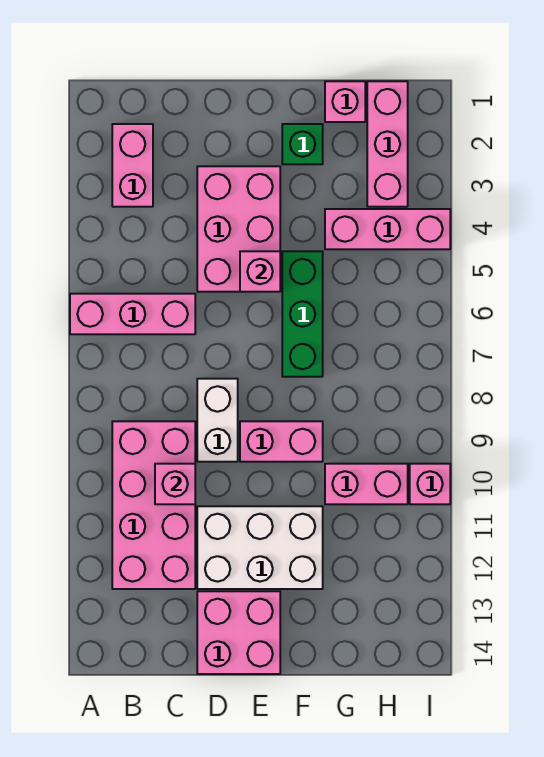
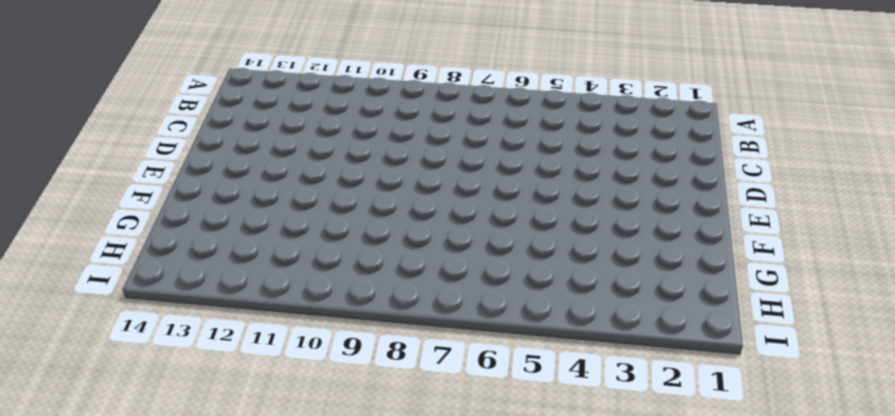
none -> pink 1x3 brick [70,294,195,334]
none -> pink 1x2 brick [112,124,153,207]
none -> pink 2x4 brick [112,421,195,589]

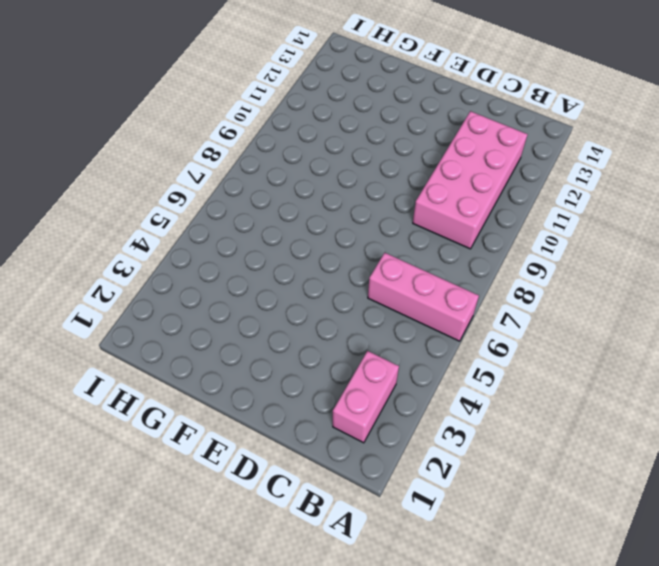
none -> pink 2x3 brick [197,166,280,292]
none -> white 1x2 brick [197,379,238,462]
none -> white 2x3 brick [197,506,323,589]

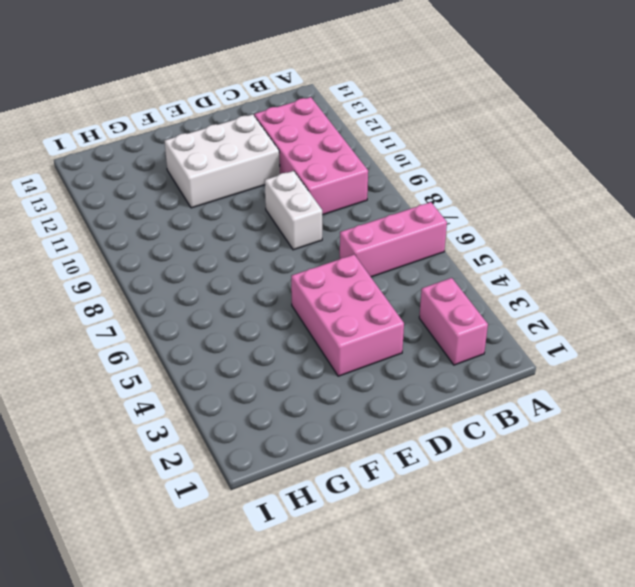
none -> pink 2x2 brick [197,591,280,674]
none -> pink 1x2 brick [240,421,323,462]
none -> green 1x1 brick [282,124,323,164]

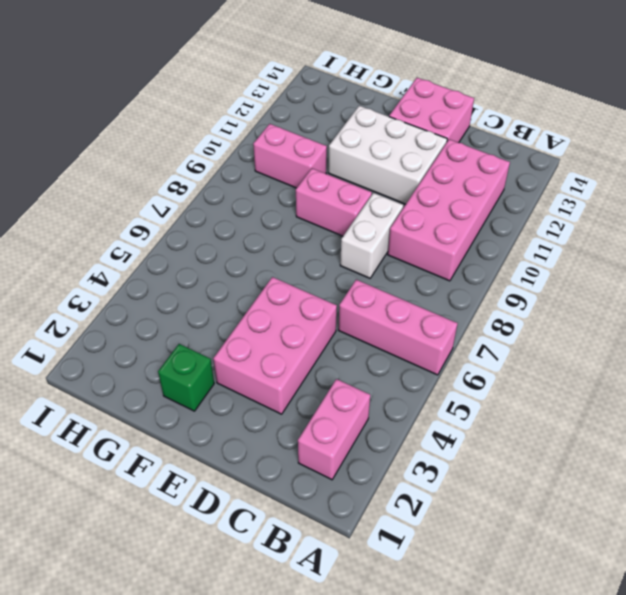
none -> green 1x3 brick [282,251,323,377]
none -> pink 1x1 brick [325,81,365,122]
none -> pink 1x3 brick [325,209,450,249]

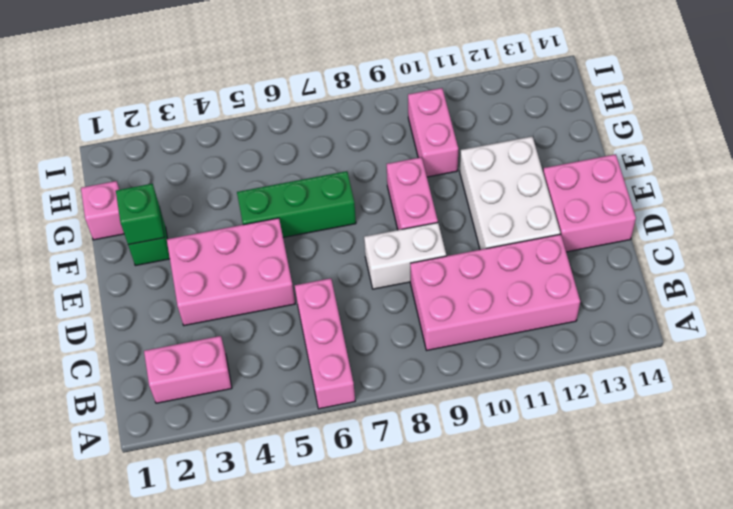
green 1x1 brick [116,184,164,245] -> none
none -> pink 1x3 brick [325,209,450,249]
none -> pink 1x3 brick [367,81,408,207]
none -> pink 1x1 brick [410,464,450,504]

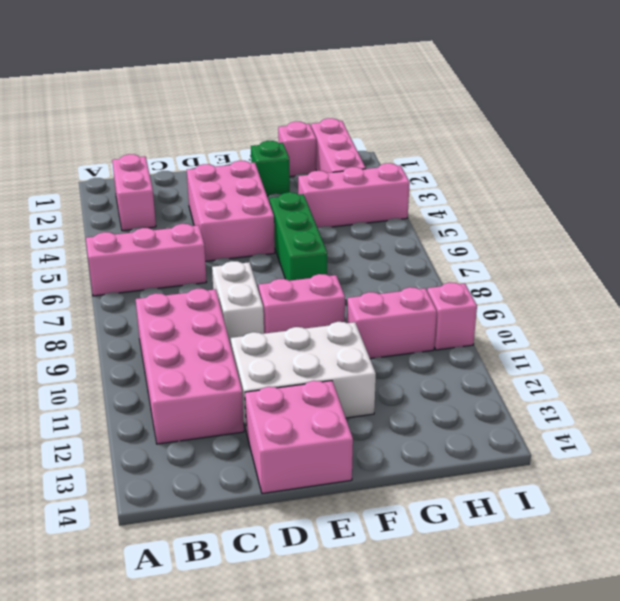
none -> pink 1x1 brick [155,464,195,504]
none -> pink 1x1 brick [240,251,280,292]

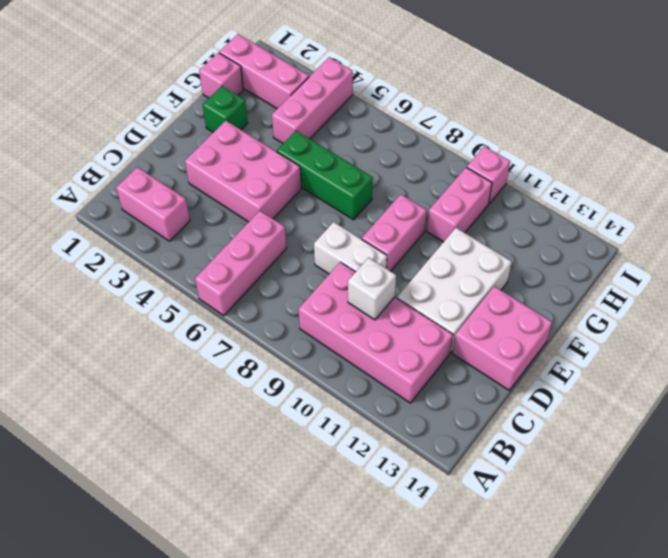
white 1x1 brick [348,258,396,320] -> pink 1x1 brick [155,464,195,504]
none -> pink 1x1 brick [240,251,280,292]

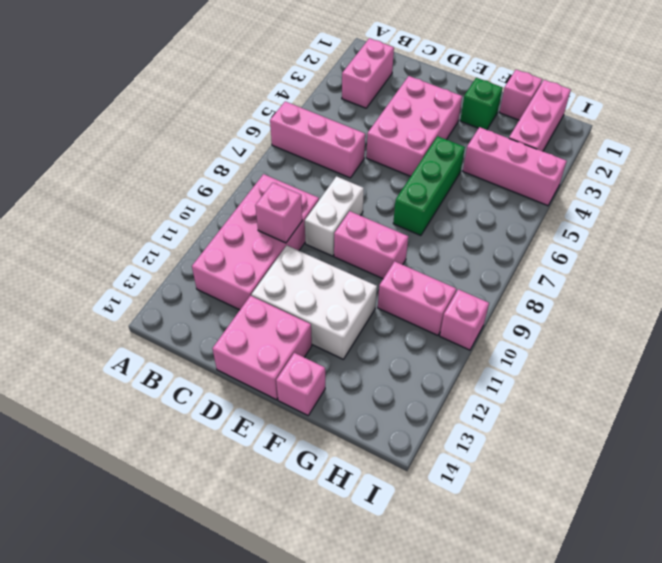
pink 1x1 brick [276,353,325,415] -> pink 1x1 brick moved to [240,251,280,292]

